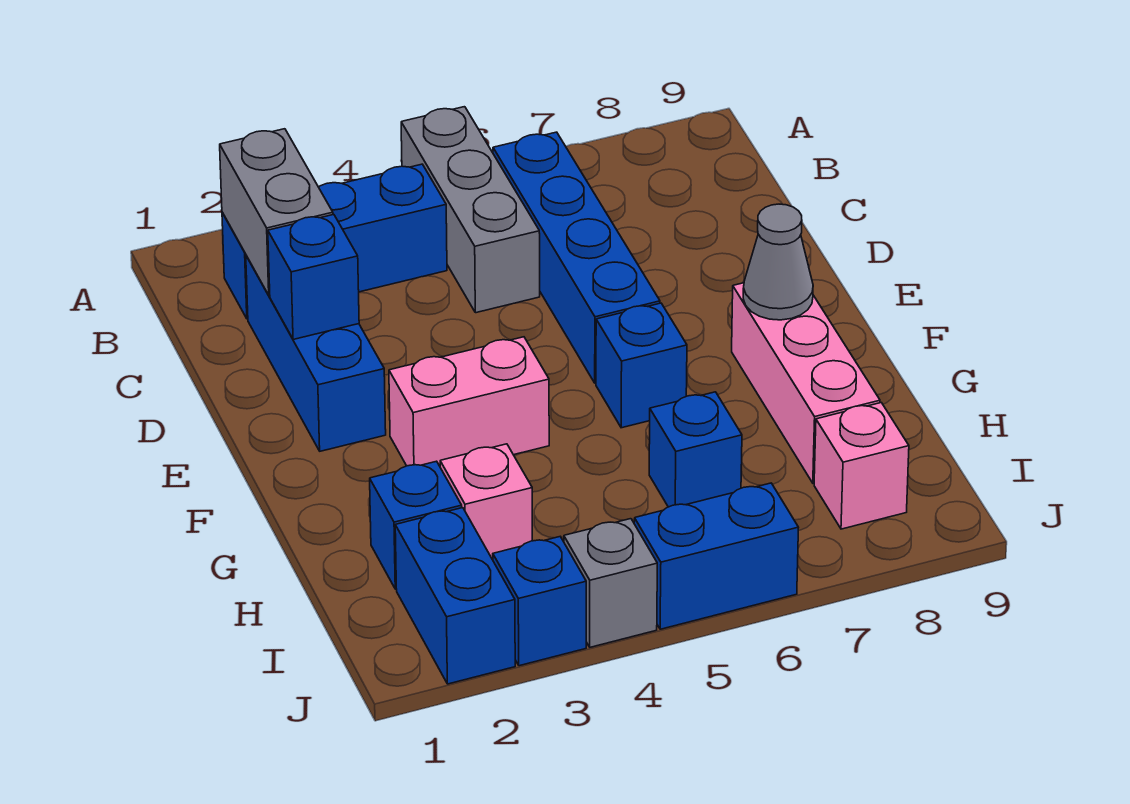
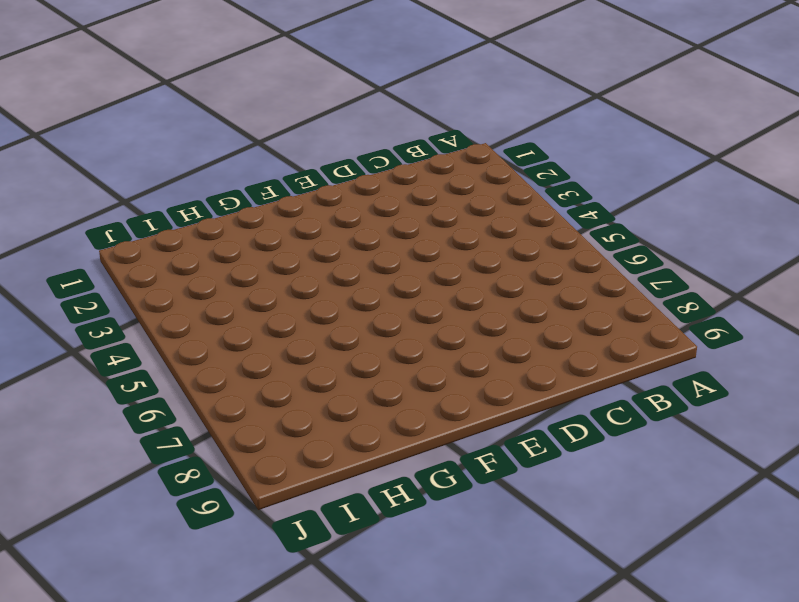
none -> grey 1x3 brick [401,107,540,313]
none -> blue 1x3 brick [222,164,447,319]
none -> blue 1x4 brick [493,132,660,383]

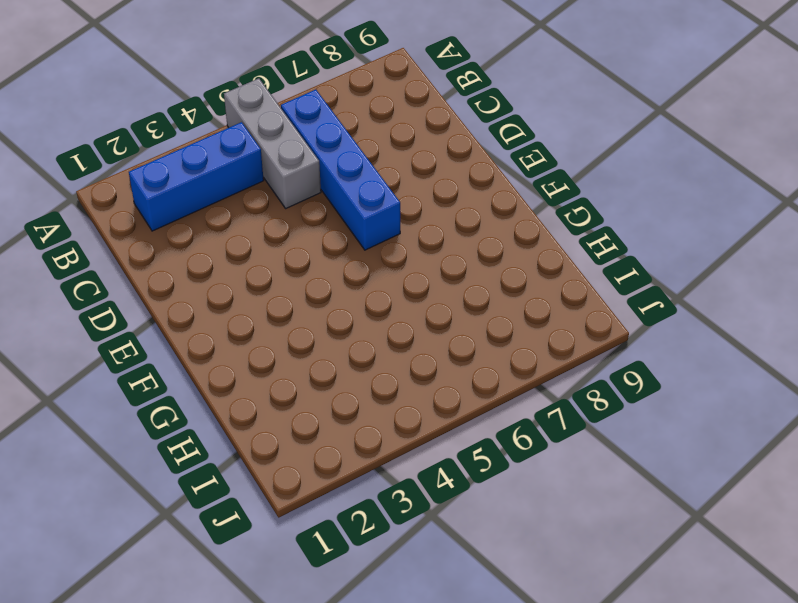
none -> blue 1x3 brick [246,255,386,451]
none -> pink 1x2 brick [389,337,549,466]
none -> blue 1x1 brick [596,303,687,428]

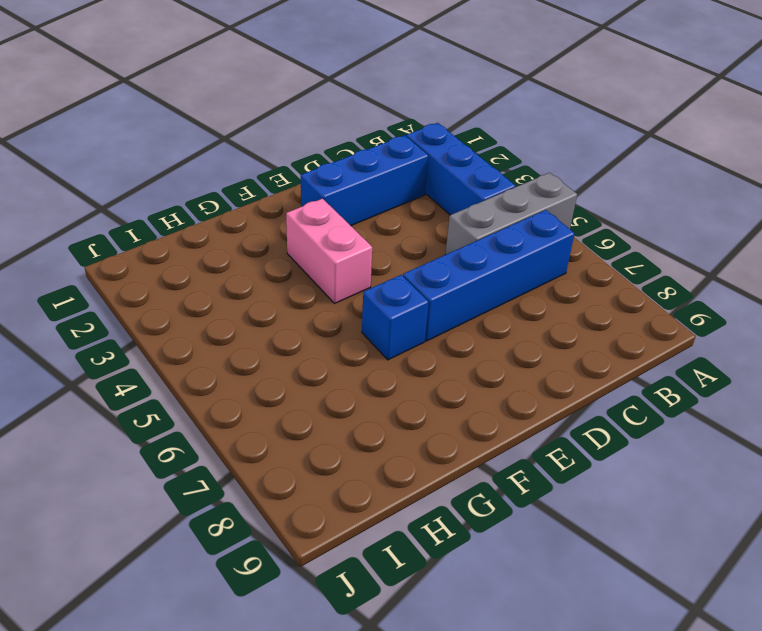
none -> pink 1x3 brick [732,283,880,483]
none -> blue 1x1 brick [370,461,462,589]
none -> pink 1x1 brick [440,444,532,560]

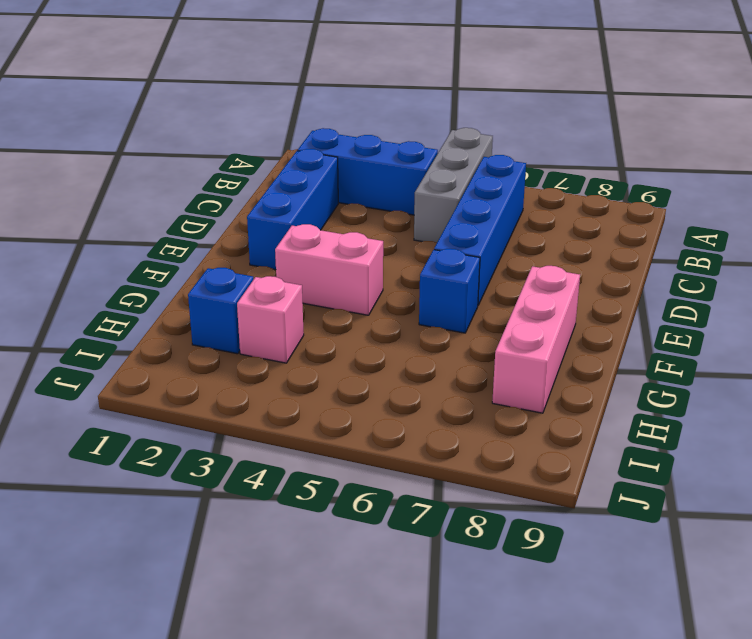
none -> blue 1x1 brick [649,392,742,507]
none -> blue 1x2 brick [395,508,515,684]
none -> pink 1x1 brick [814,403,909,529]

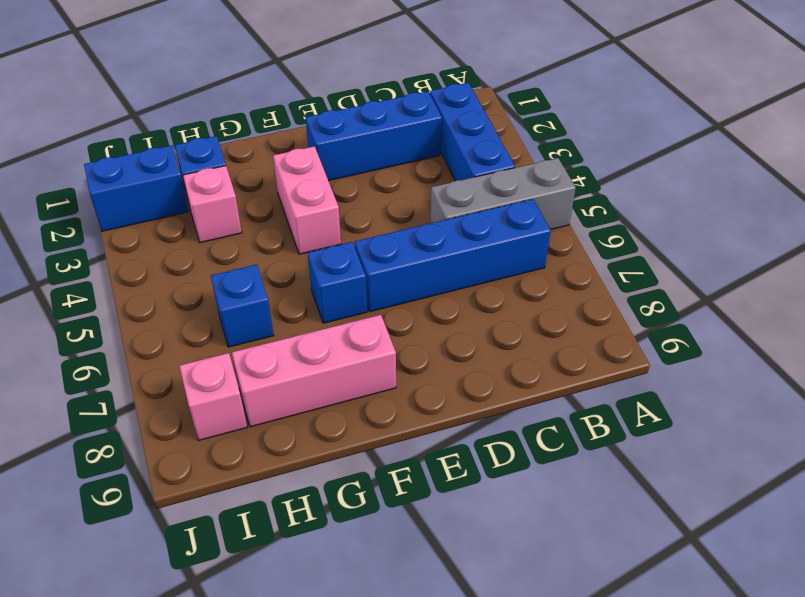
none -> blue 1x1 brick [493,537,586,666]
none -> grey 1x1 brick [564,519,657,647]
none -> blue 1x2 brick [634,483,799,629]

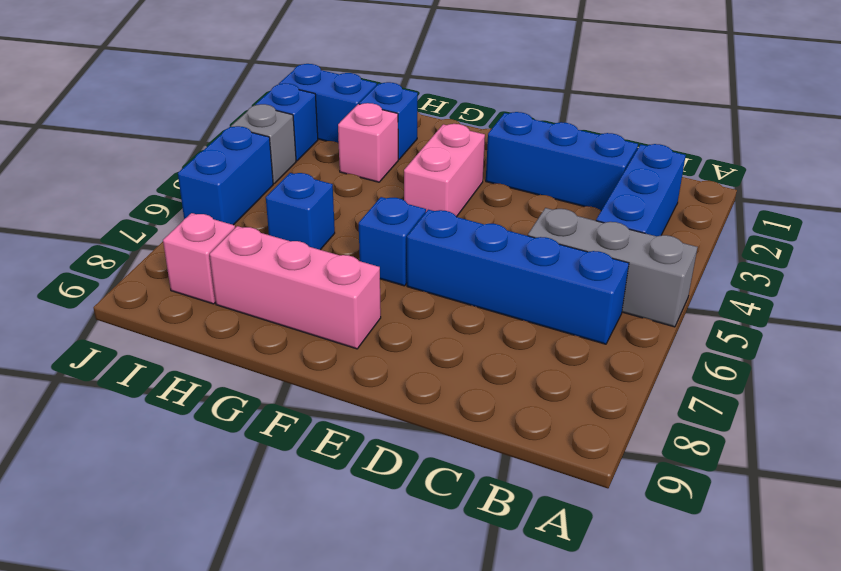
none -> grey 1x2 brick [220,129,333,295]
none -> blue 1x1 brick [268,215,359,340]
none -> grey 1x1 cone [743,204,813,320]

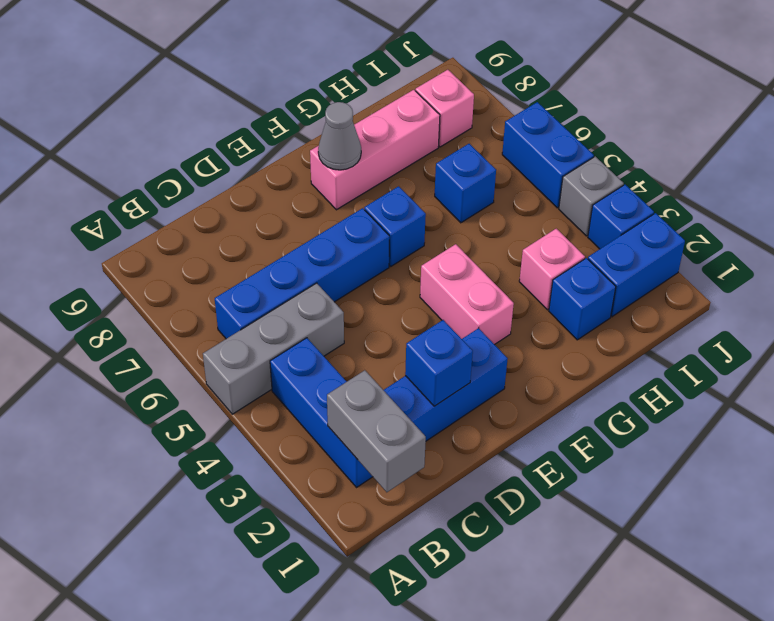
grey 1x2 brick [327,370,426,492] -> grey 1x2 brick turned to [220,129,333,295]

